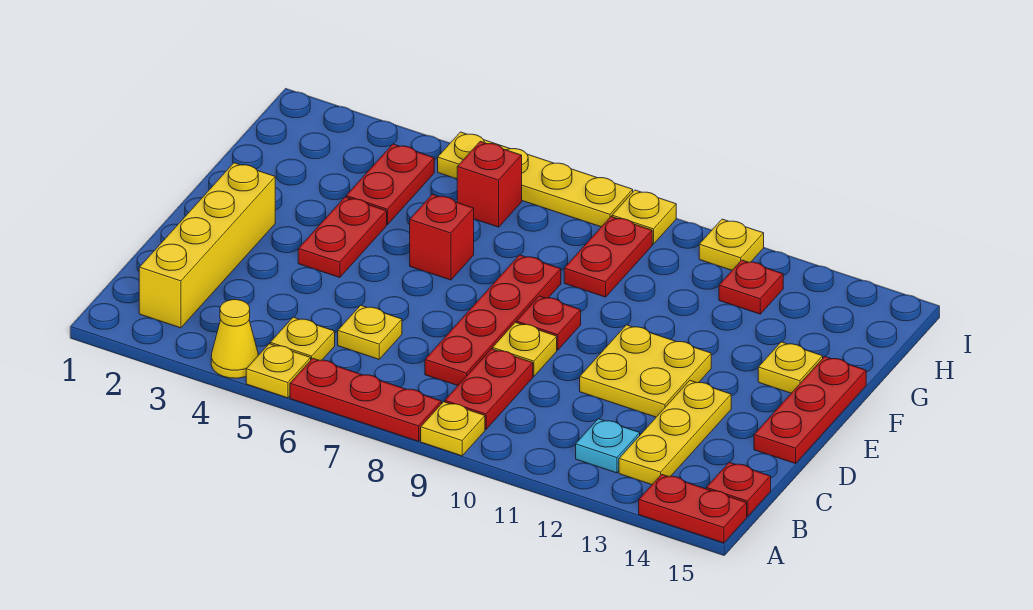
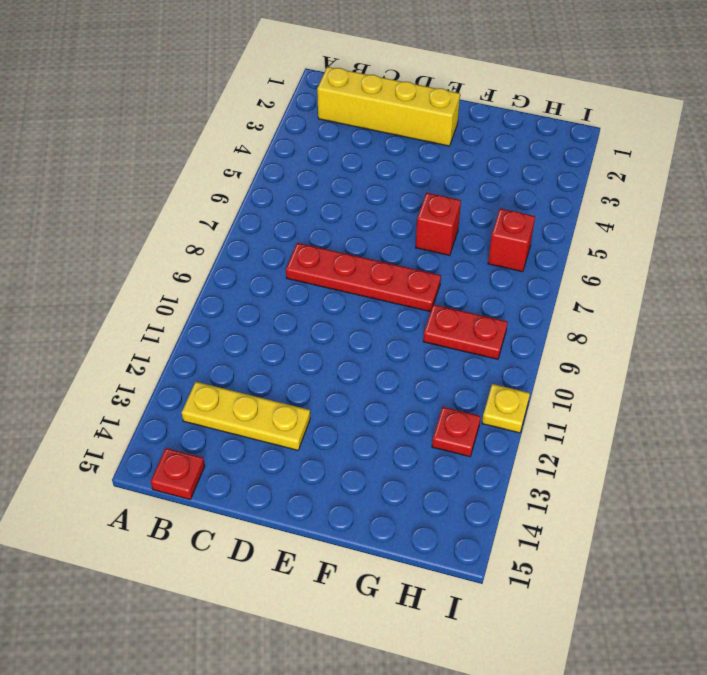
none -> yellow 1x1 cone [211,300,258,378]
none -> yellow 1x1 plate [246,344,311,398]
none -> red 1x3 plate [290,358,441,441]

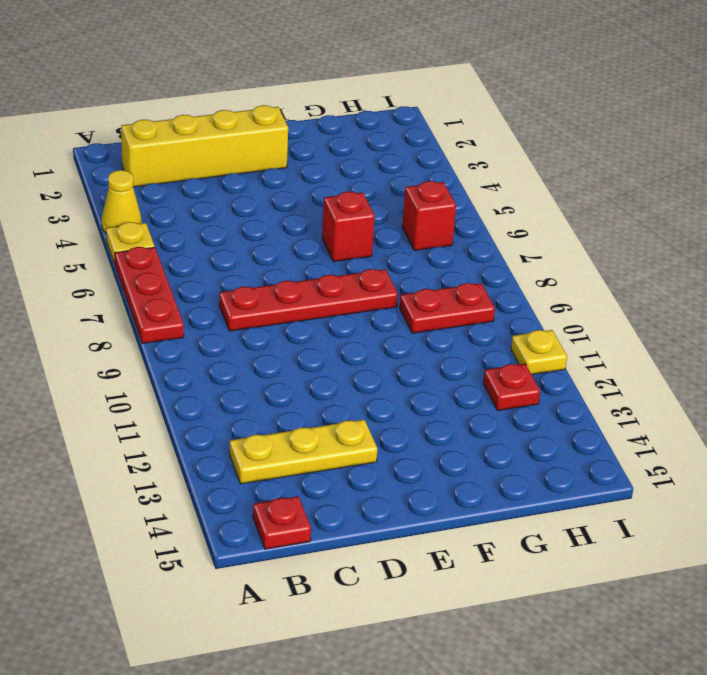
none -> yellow 1x1 plate [421,402,485,456]
none -> red 1x2 plate [639,474,747,543]
none -> yellow 1x1 plate [270,317,335,360]

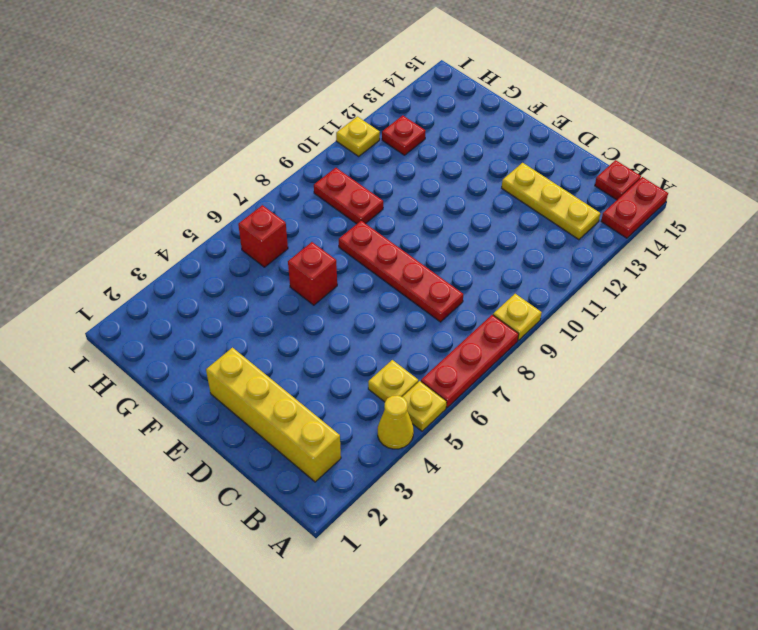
none -> red 1x2 plate [445,349,533,429]
none -> cyan 1x1 plate [576,419,640,473]
none -> yellow 1x1 plate [338,305,402,359]

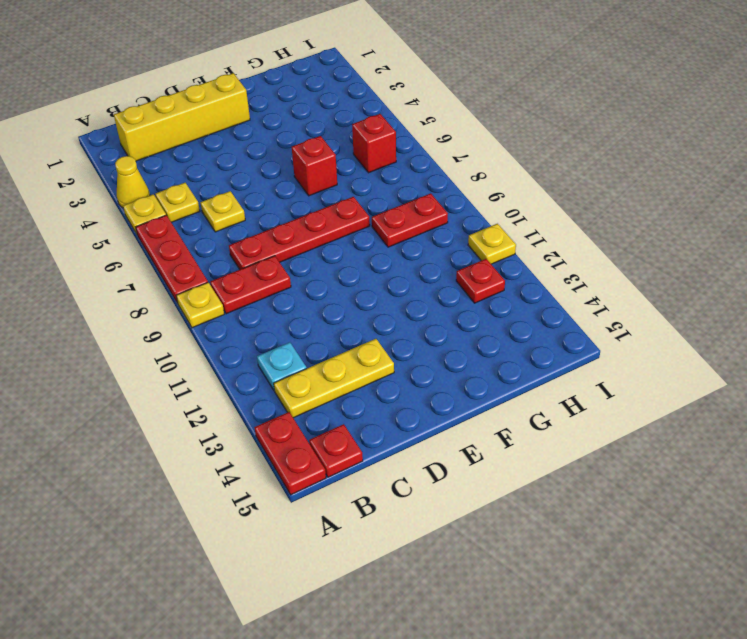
none -> yellow 1x1 plate [493,322,557,376]
none -> yellow 2x2 plate [580,325,711,417]
none -> red 1x3 plate [754,357,866,464]

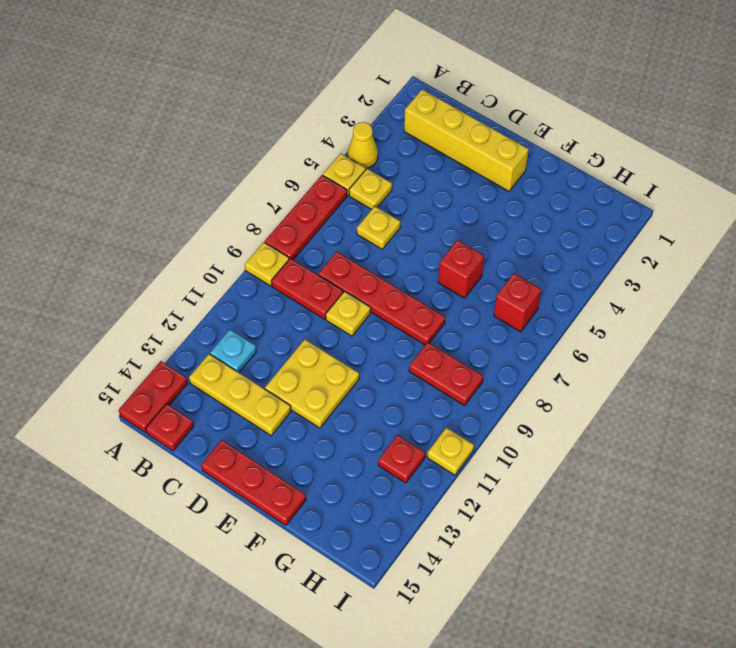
none -> red 1x2 plate [298,197,387,278]
none -> red 1x1 plate [516,296,581,350]
none -> yellow 1x1 plate [758,342,823,393]

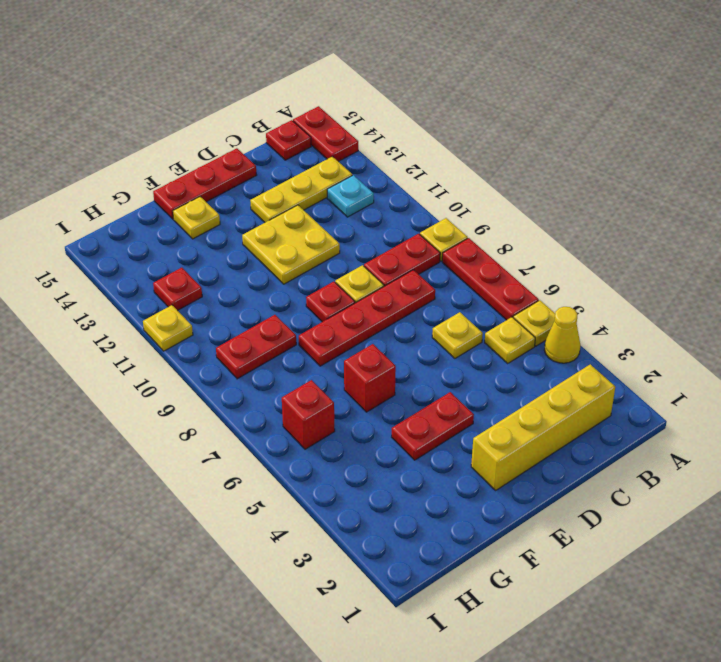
none -> red 1x2 plate [346,144,434,225]
none -> yellow 1x4 plate [438,132,633,227]
none -> yellow 1x1 plate [612,190,676,244]

